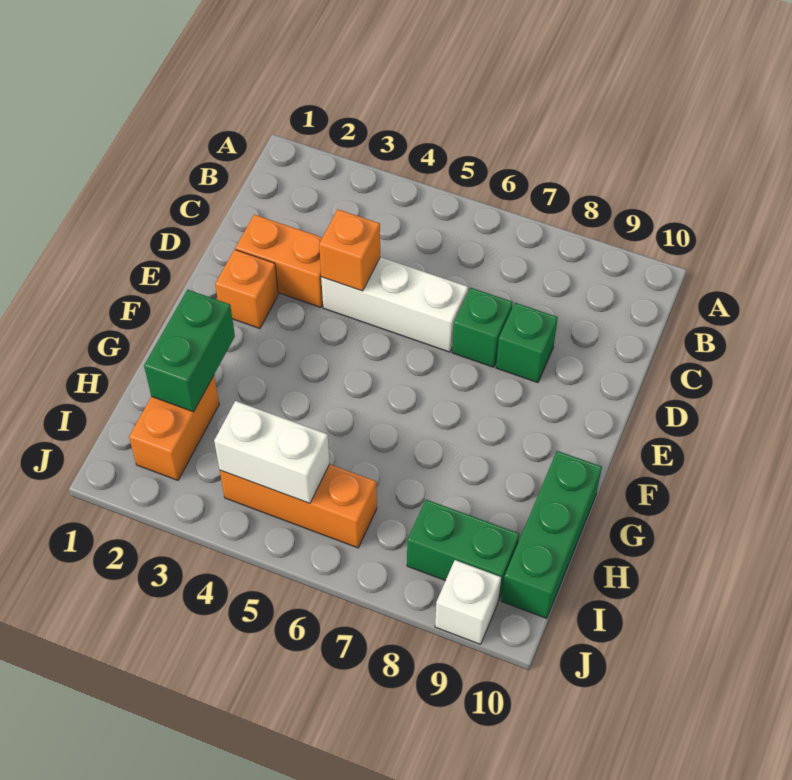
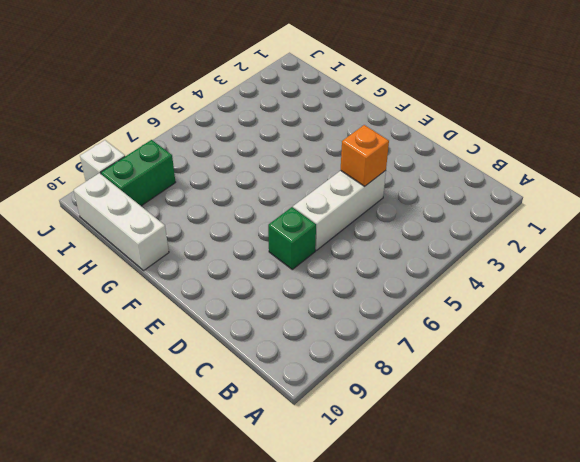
white 1x3 brick [74,173,169,270] -> green 1x3 brick [501,451,602,618]
none -> orange 1x2 brick [235,215,323,307]
none -> green 1x1 brick [496,303,558,383]
none -> orange 1x1 brick [215,250,278,329]

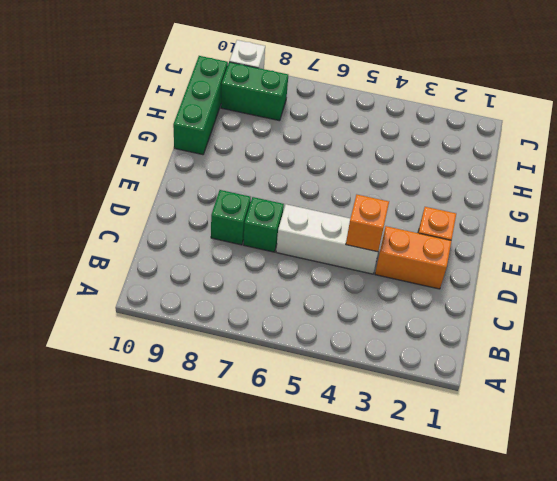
none -> orange 1x2 brick [129,376,219,480]
none -> orange 1x3 brick [220,464,377,548]
none -> green 1x2 brick [144,290,235,412]

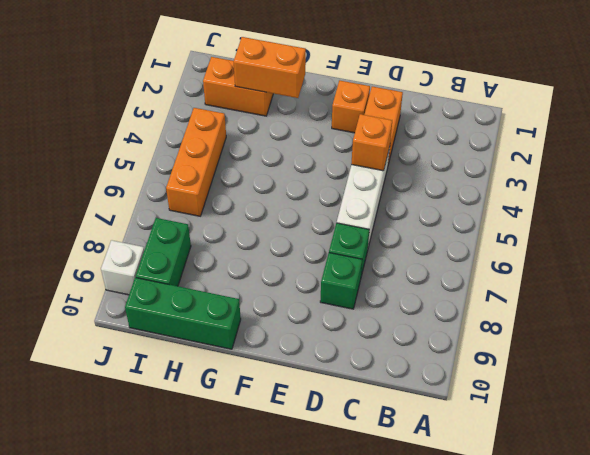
orange 1x2 brick [234,37,306,98] -> green 1x2 brick [144,290,235,412]
none -> white 1x2 brick [214,401,330,503]

